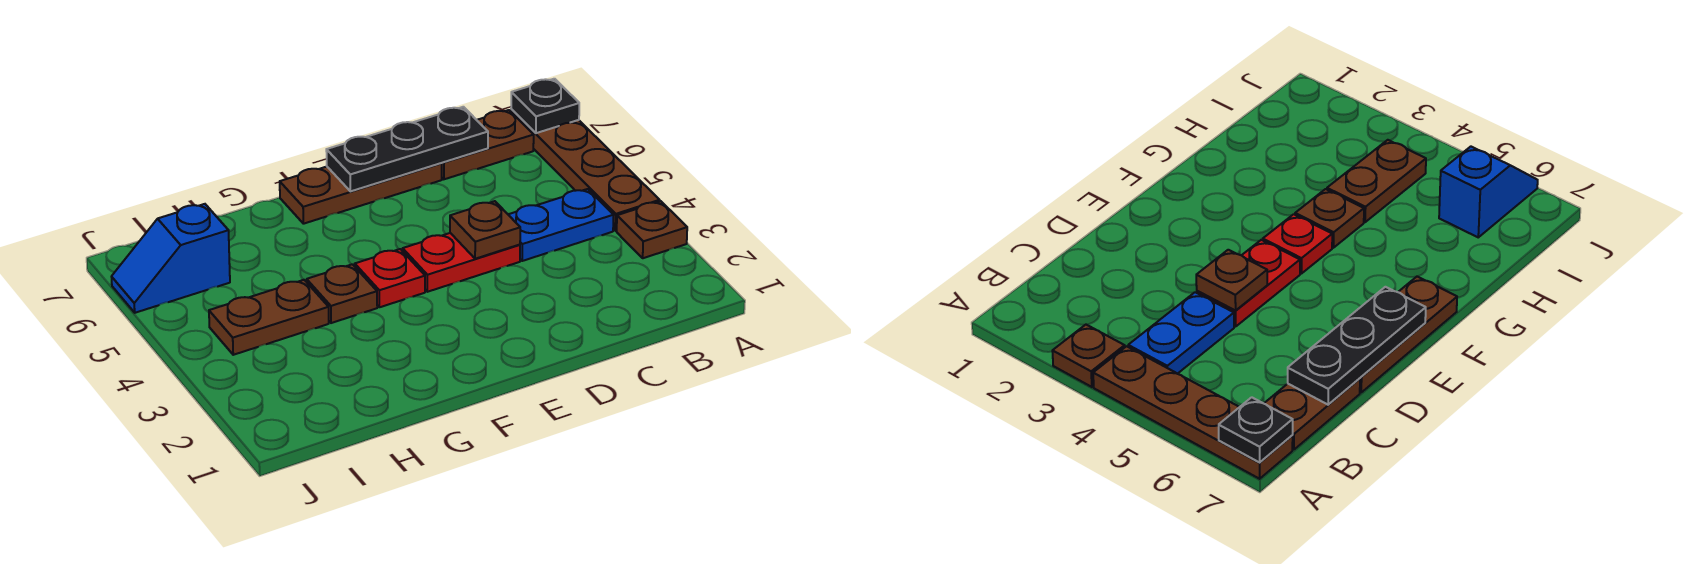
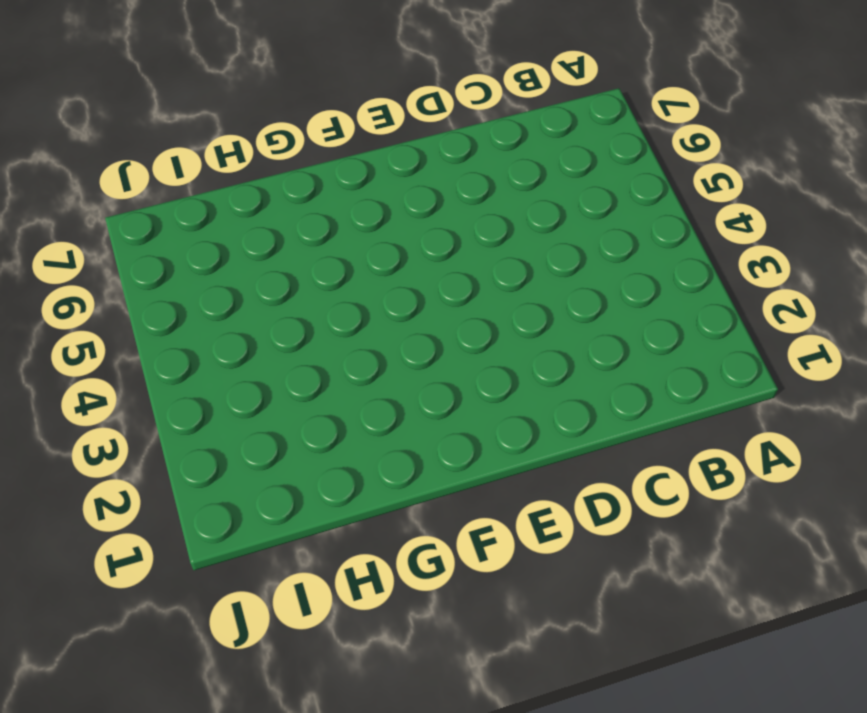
none -> brown 1x1 plate [617,201,687,258]
none -> brown 1x4 plate [511,109,660,231]
none -> blue 1x2 plate [508,189,613,261]

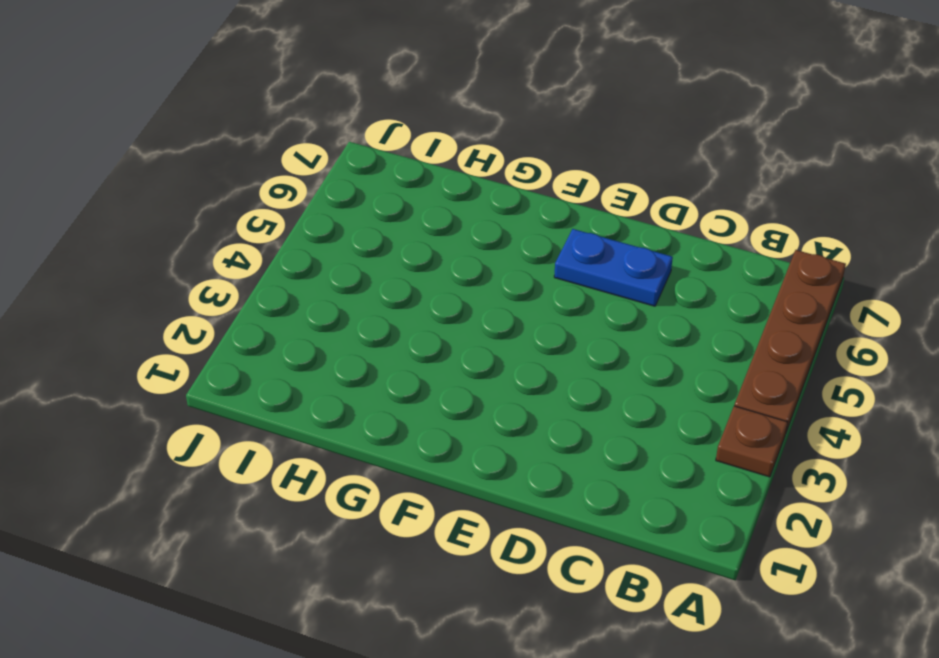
blue 1x2 plate [554,229,673,306] -> blue 1x2 plate moved to [508,189,613,261]
none -> brown 1x2 plate [441,110,534,179]
none -> red 1x2 plate [403,233,520,292]
none -> brown 1x3 plate [280,163,442,224]

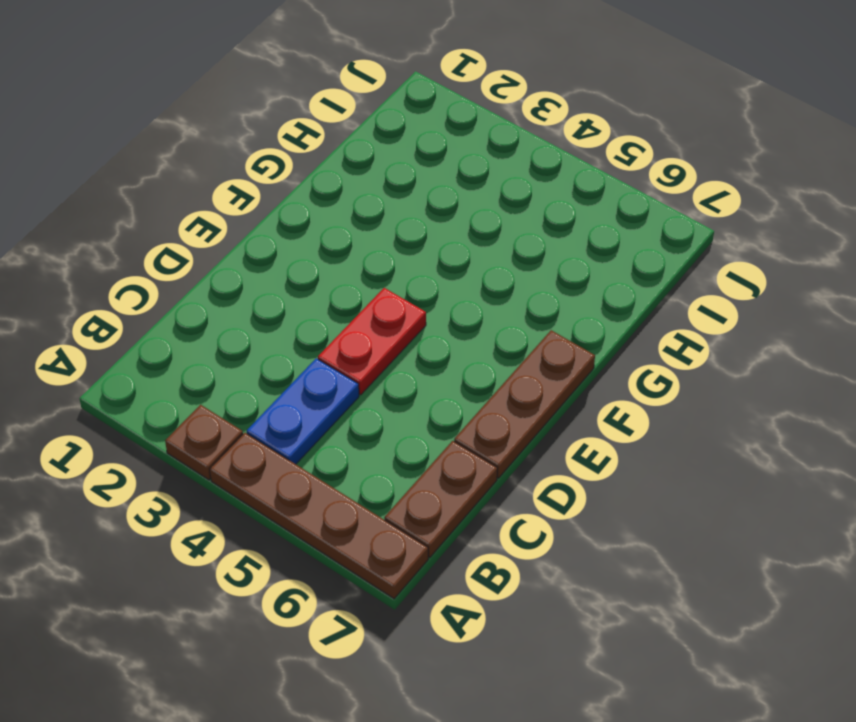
none -> red 1x1 plate [355,249,425,307]
none -> brown 1x1 plate [307,264,377,323]
none -> brown 1x2 plate [209,280,329,355]

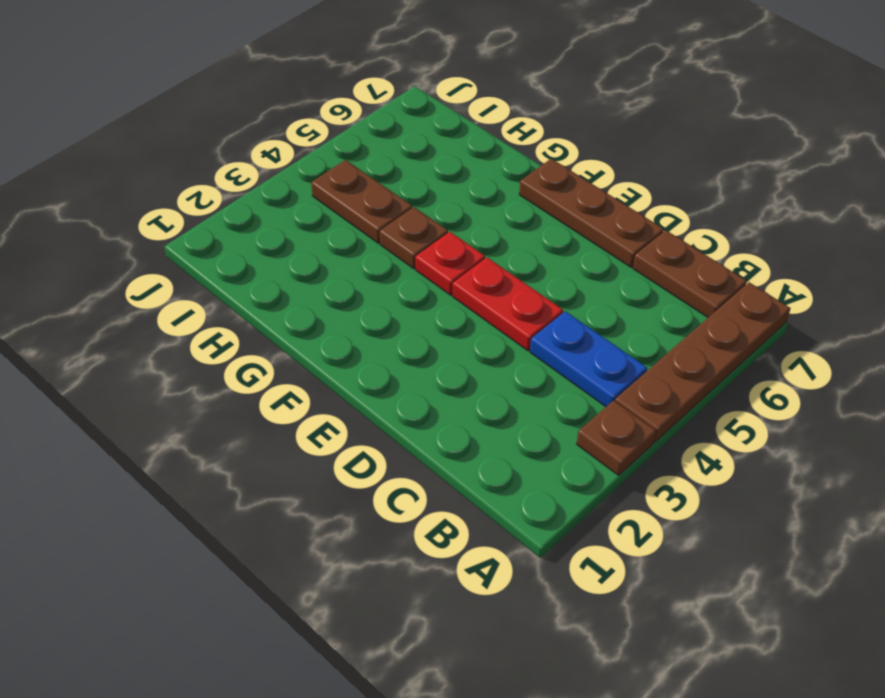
none -> blue 1x2 slope [112,204,230,313]
none -> black 1x1 plate [511,79,579,133]
none -> black 1x3 plate [326,107,488,191]

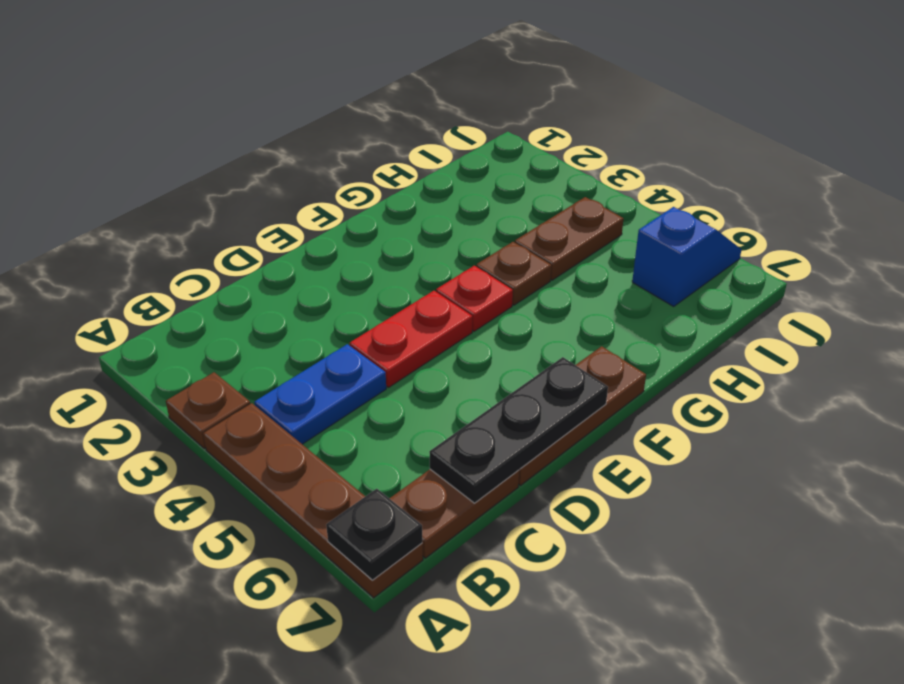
none -> brown 1x1 plate [450,201,520,259]

